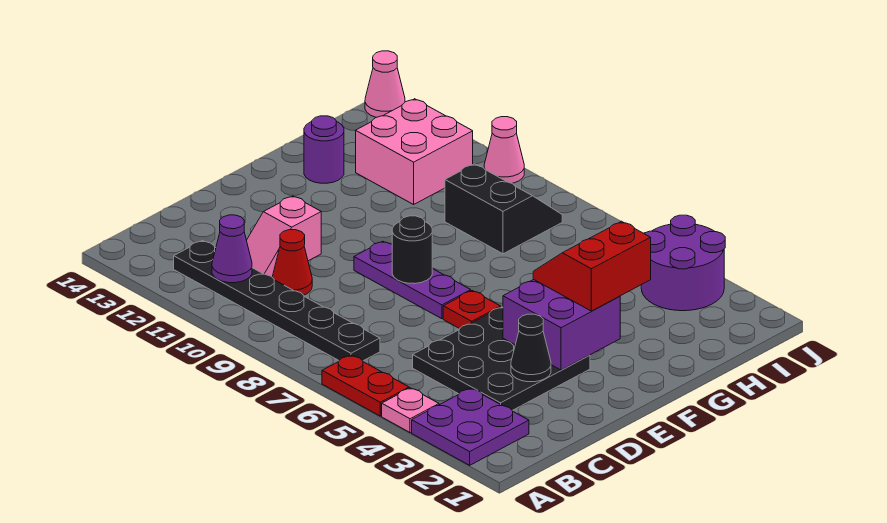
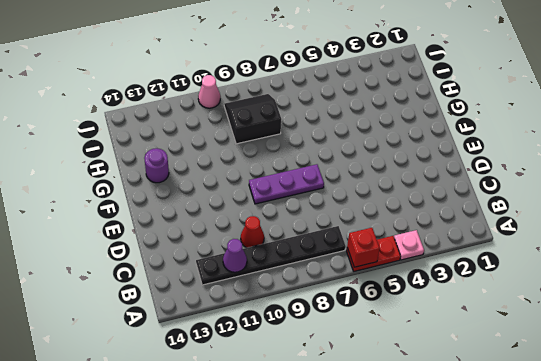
red 1x1 brick [347,228,380,267] -> none
none -> purple 2x2 plate [412,388,529,465]
none -> black 3x3 plate [413,307,590,410]
none -> pink 1x2 slope [246,196,321,277]

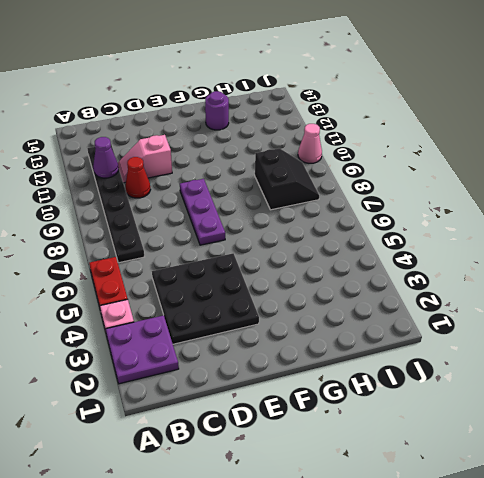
none -> red 1x1 plate [443,291,501,329]
none -> pink 2x2 brick [356,99,473,204]
none -> purple 2x2 round brick [641,215,725,311]

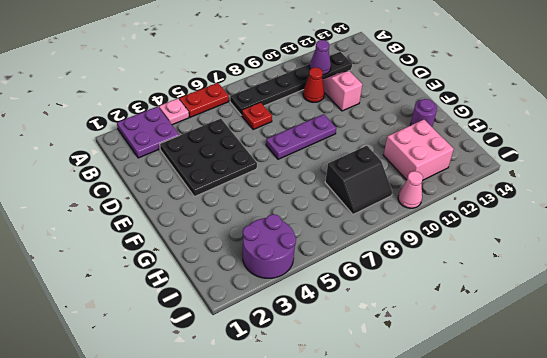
red 1x1 plate [242,102,272,129] -> red 1x1 plate moved to [443,291,501,329]
none -> pink 1x1 cone [365,51,405,117]
none -> black 1x1 cone [511,314,551,382]
none -> purple 2x2 brick [503,280,620,370]

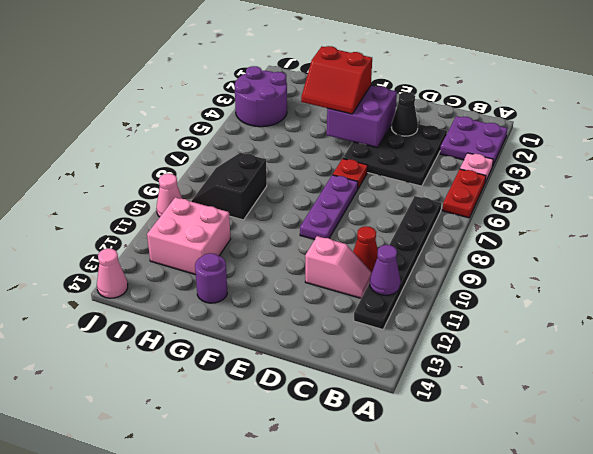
none -> black 1x1 round brick [392,216,432,284]

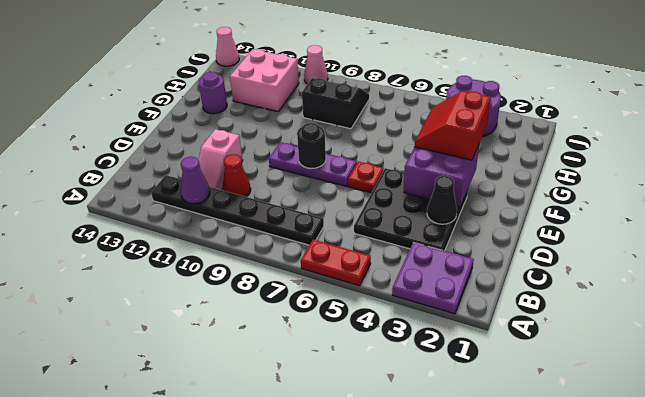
none -> pink 1x1 plate [382,388,439,433]

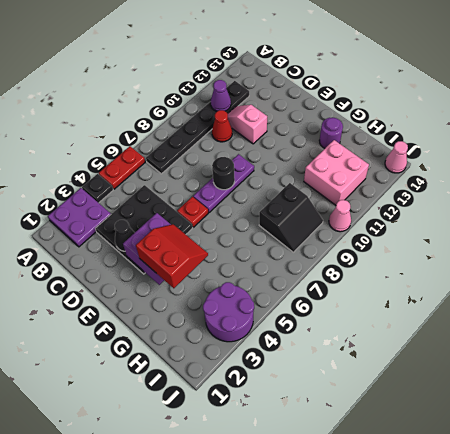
black 1x1 plate [82,174,113,203] -> pink 1x1 plate [382,388,439,433]

